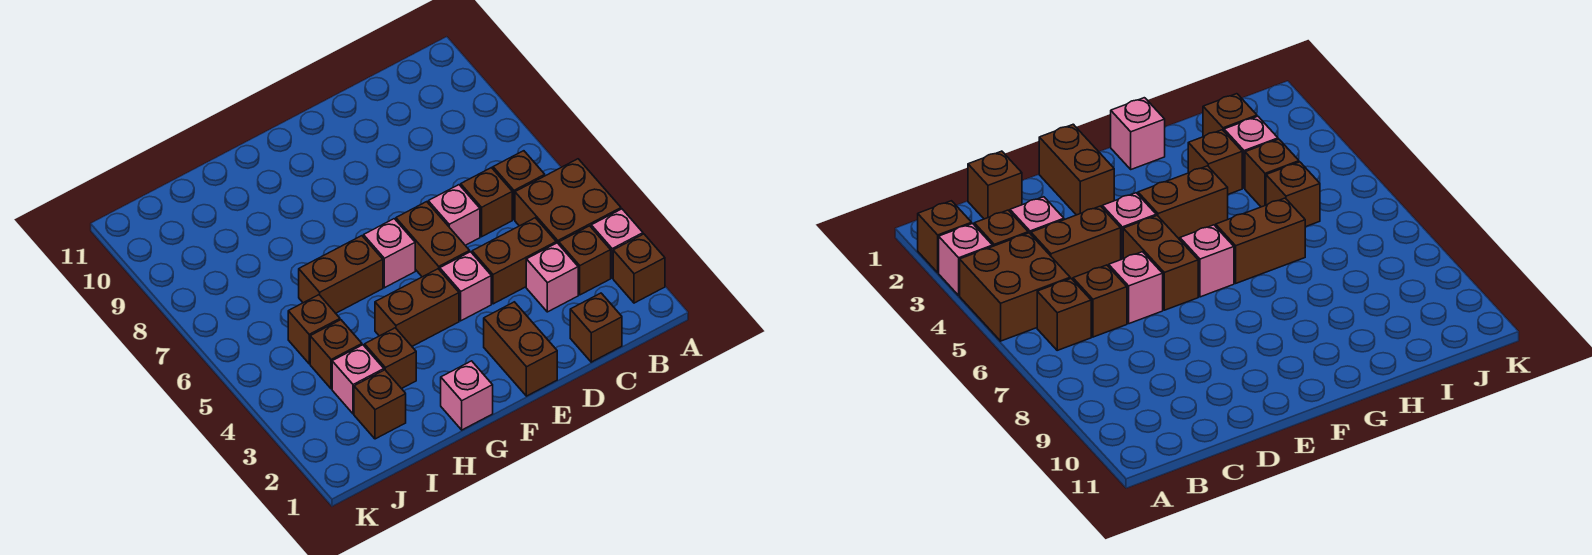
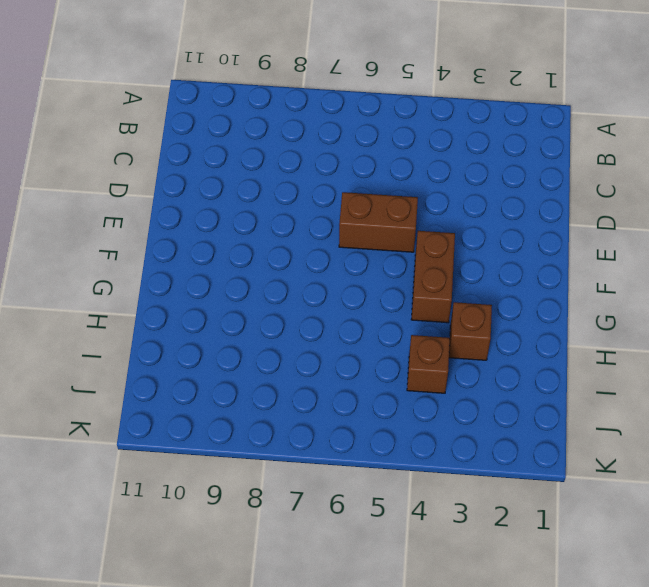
none -> brown 1x1 brick [613,234,665,303]
none -> pink 1x1 brick [591,209,643,278]
none -> brown 2x2 brick [515,159,621,244]

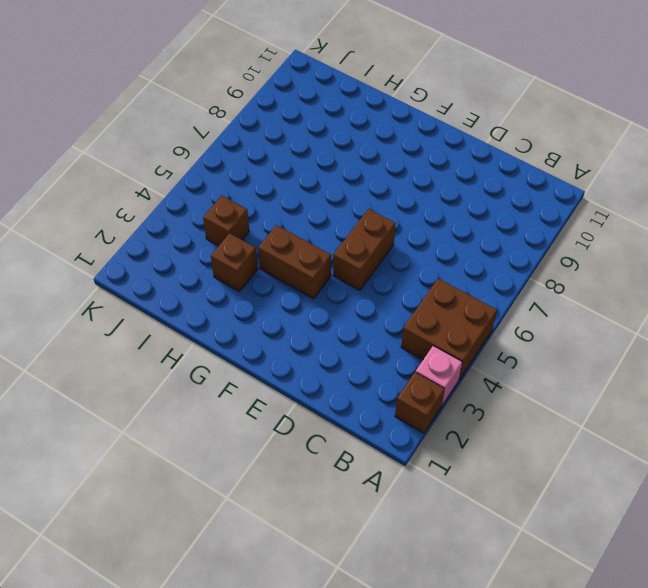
none -> brown 1x1 brick [559,226,611,295]
none -> brown 1x1 brick [493,151,545,220]
none -> brown 1x1 brick [570,293,622,362]

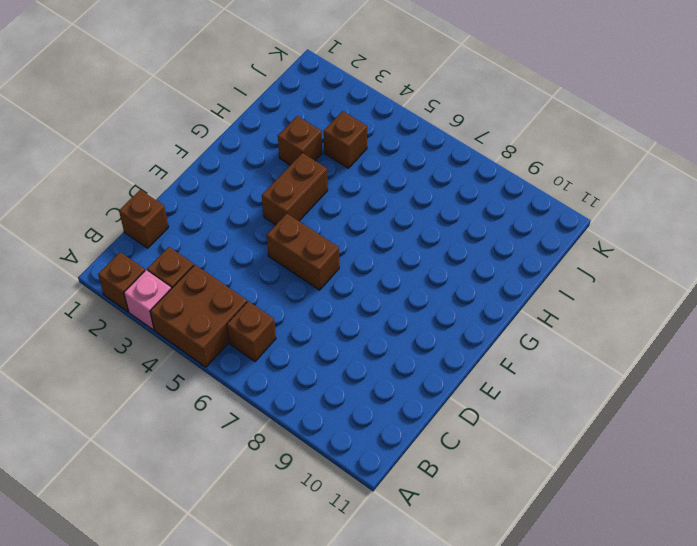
none -> pink 1x1 brick [526,243,578,312]
none -> brown 1x2 brick [472,218,556,304]
none -> brown 1x1 brick [461,168,512,237]

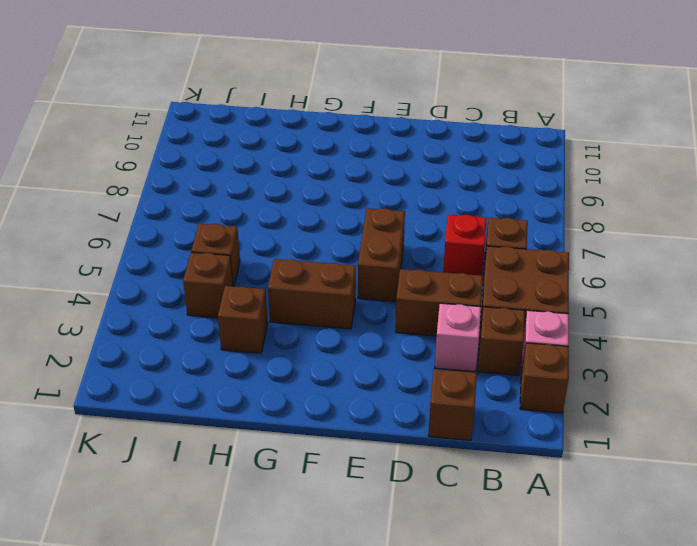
red 1x1 brick [443,215,487,276] -> brown 1x1 brick [461,168,512,237]
none -> pink 1x1 brick [428,185,480,245]
none -> brown 1x2 brick [484,302,557,396]
none -> pink 1x1 brick [440,252,491,321]

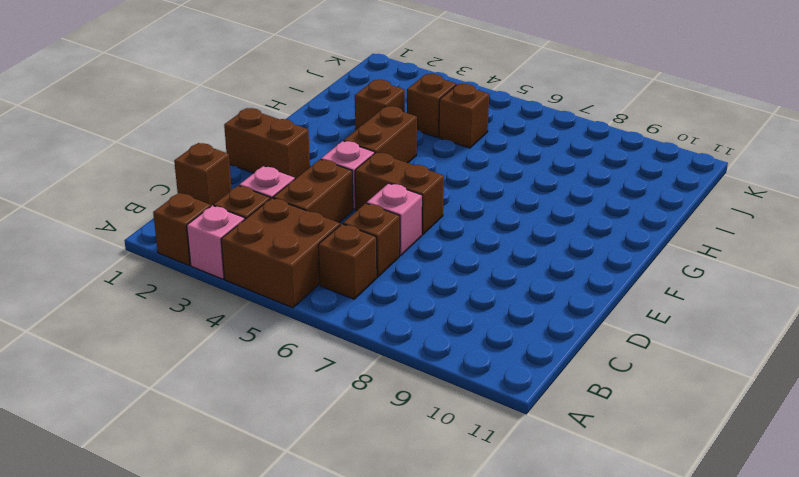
none -> pink 1x1 brick [364,219,415,288]
none -> pink 1x1 brick [441,361,493,430]
none -> brown 1x2 brick [299,236,383,313]

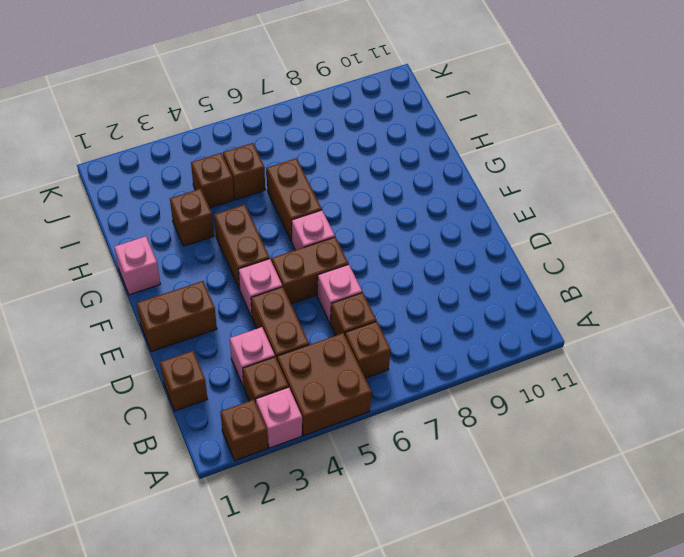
none -> brown 1x1 brick [354,370,406,439]
none -> pink 1x1 brick [332,345,384,414]

